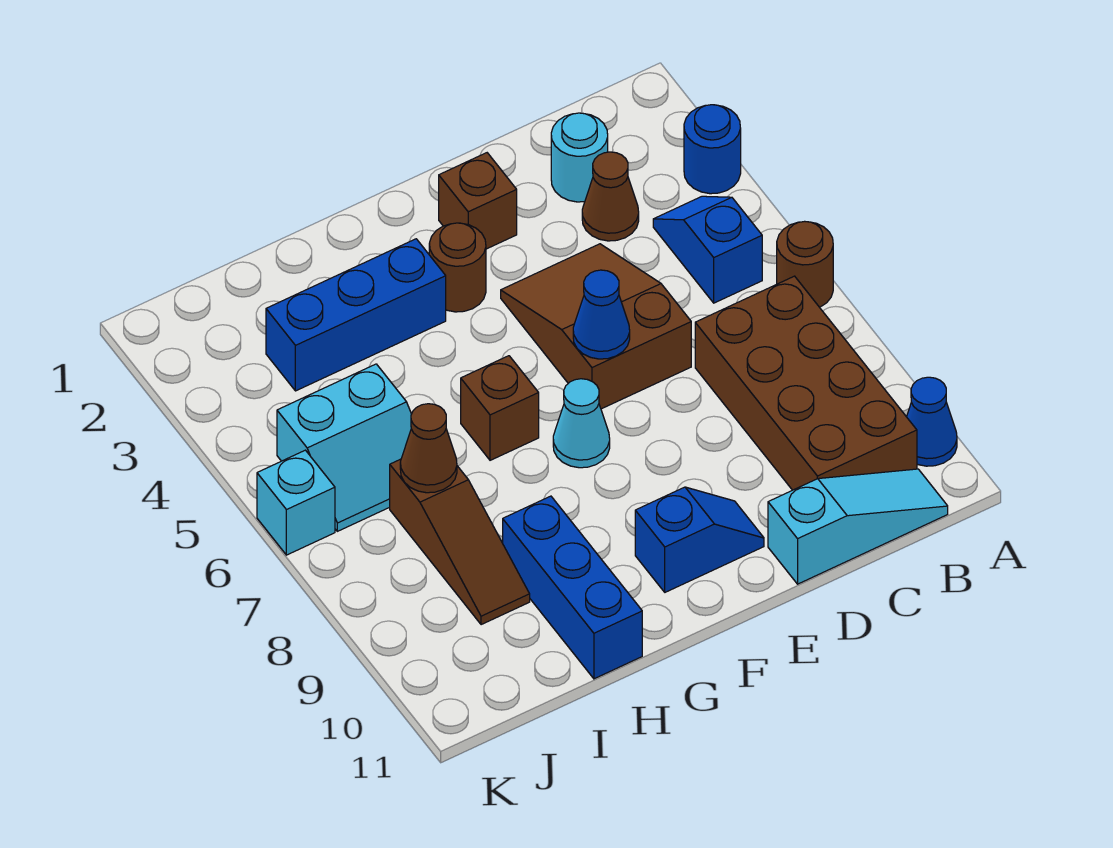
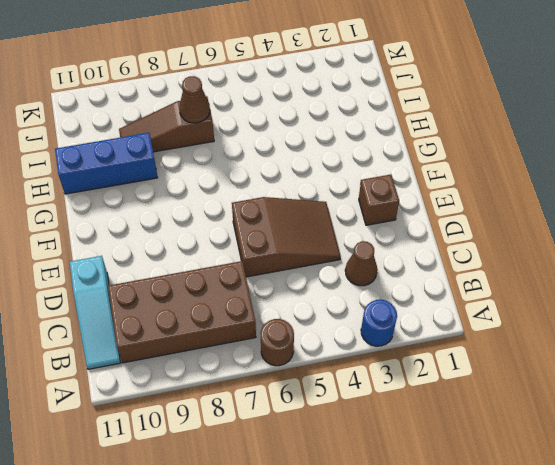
none -> blue 1x1 cone [907,377,957,466]
none -> blue 1x2 slope [653,196,762,303]
none -> cyan 1x1 round brick [551,113,608,202]

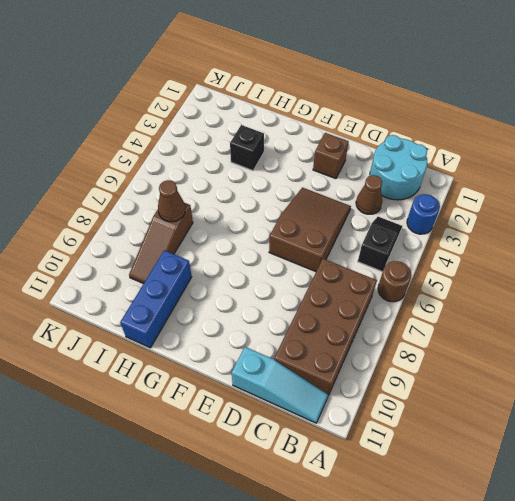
cyan 2x2 round brick [370,135,427,200] -> cyan 1x1 round brick [551,113,608,202]
black 1x2 slope [358,217,402,272] -> blue 1x2 slope [653,196,762,303]
black 1x1 brick [230,125,264,171] -> blue 1x3 brick [266,239,446,391]
none -> blue 1x1 cone [907,377,957,466]
none -> blue 1x2 slope [635,487,764,592]
none -> brown 1x1 round brick [429,223,486,312]

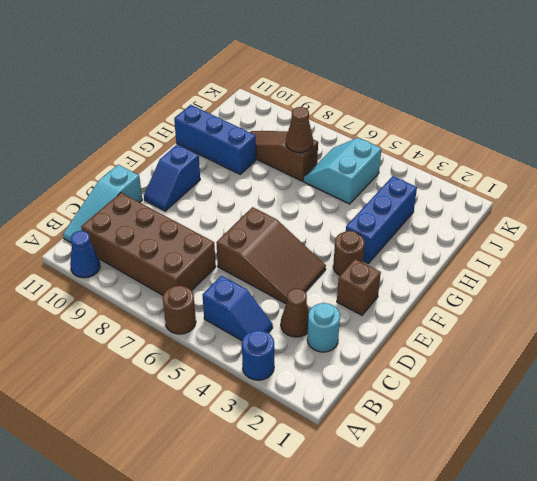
none -> cyan 1x1 cone [553,379,610,468]
none -> brown 1x1 brick [461,356,539,460]
none -> cyan 1x1 brick [257,450,335,555]

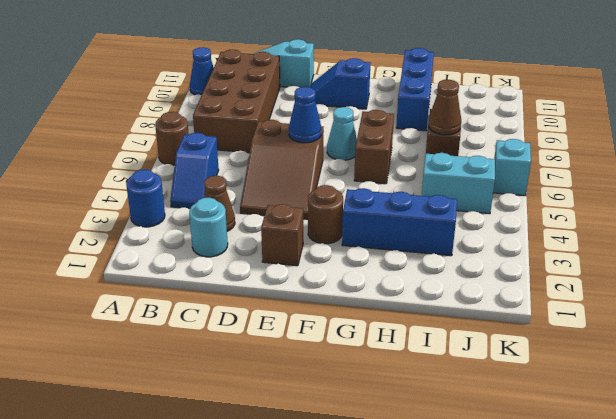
brown 1x2 brick [354,110,394,184] -> brown 1x1 brick [461,356,539,460]

